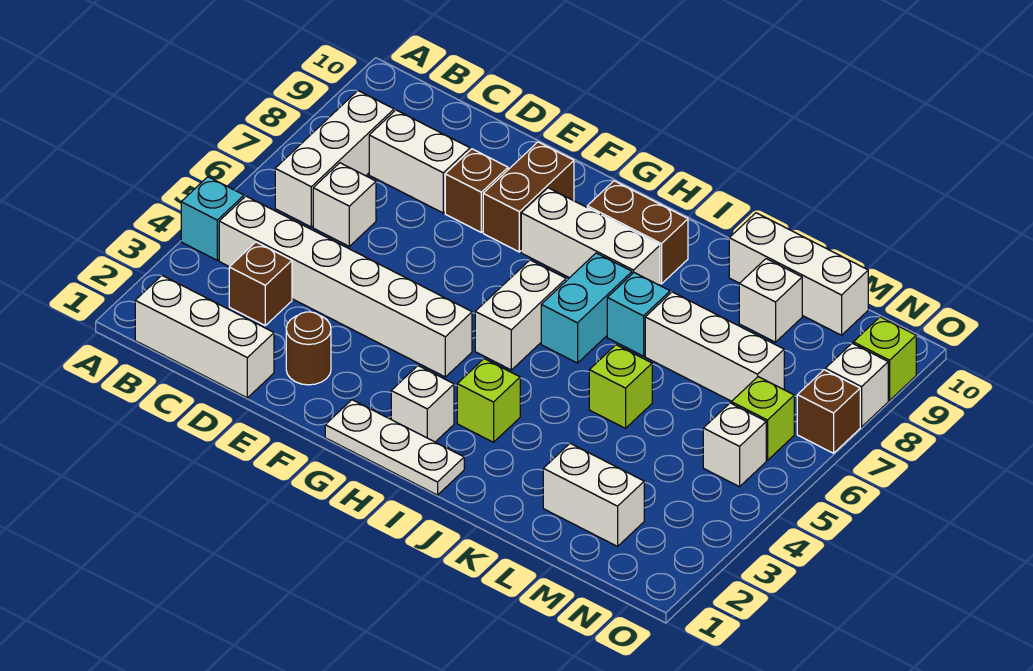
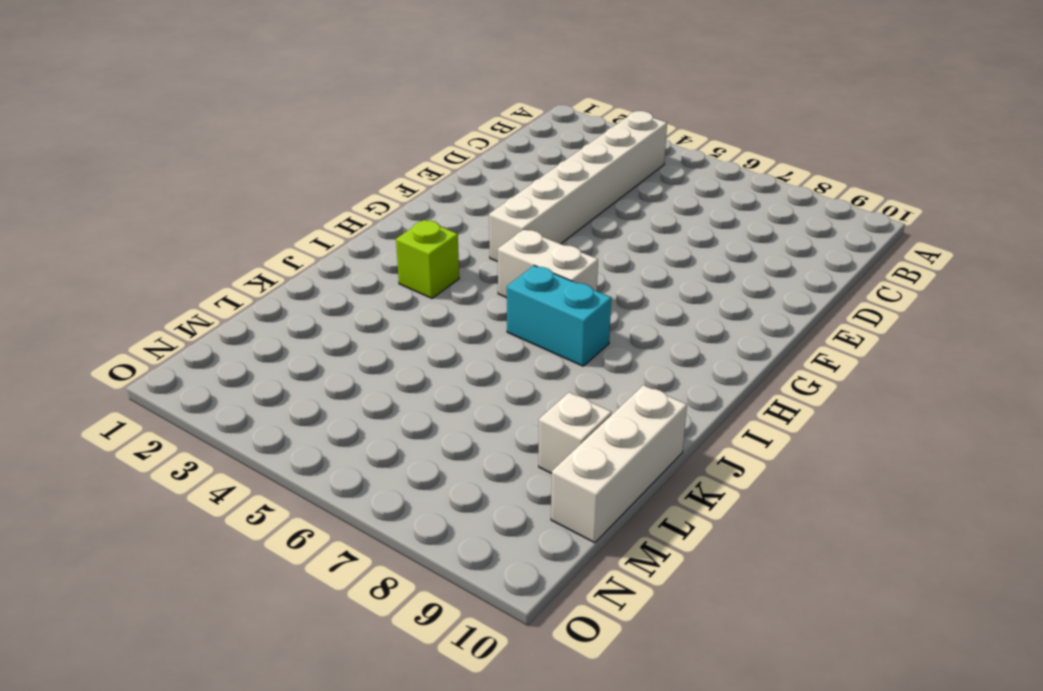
none -> cyan 1x1 brick [181,177,244,260]
none -> white 1x3 brick [135,276,274,398]
none -> white 1x3 brick [275,91,394,227]

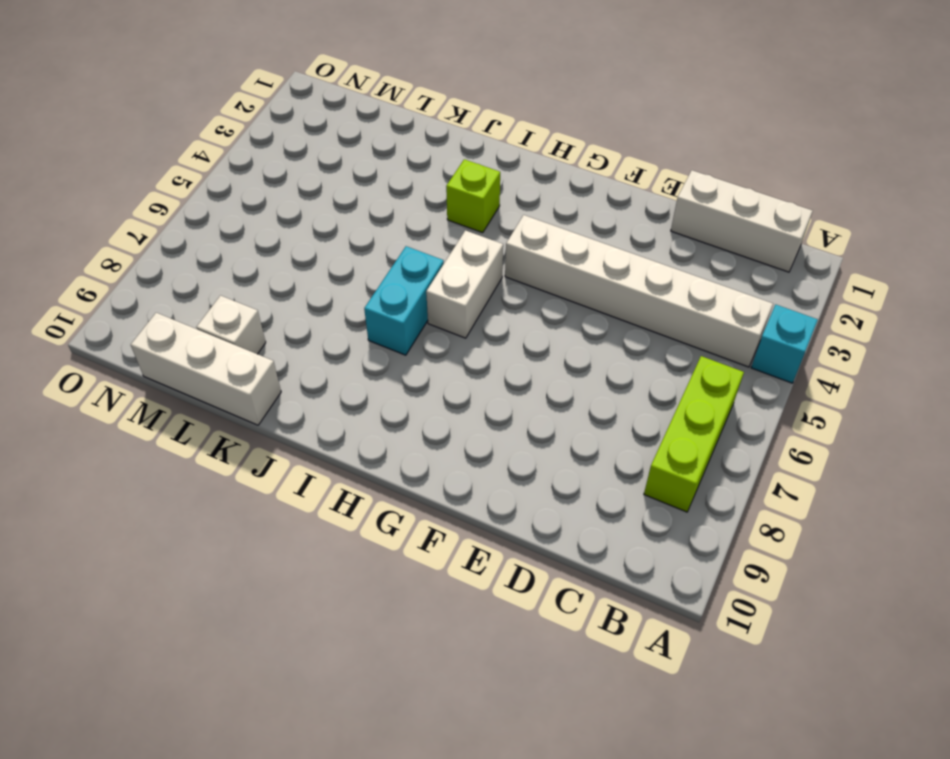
lime 1x3 brick [644,356,744,512] -> white 1x3 brick [275,91,394,227]
none -> brown 1x1 brick [229,242,292,325]
none -> white 1x1 brick [313,163,376,246]
none -> white 1x2 brick [369,110,470,213]

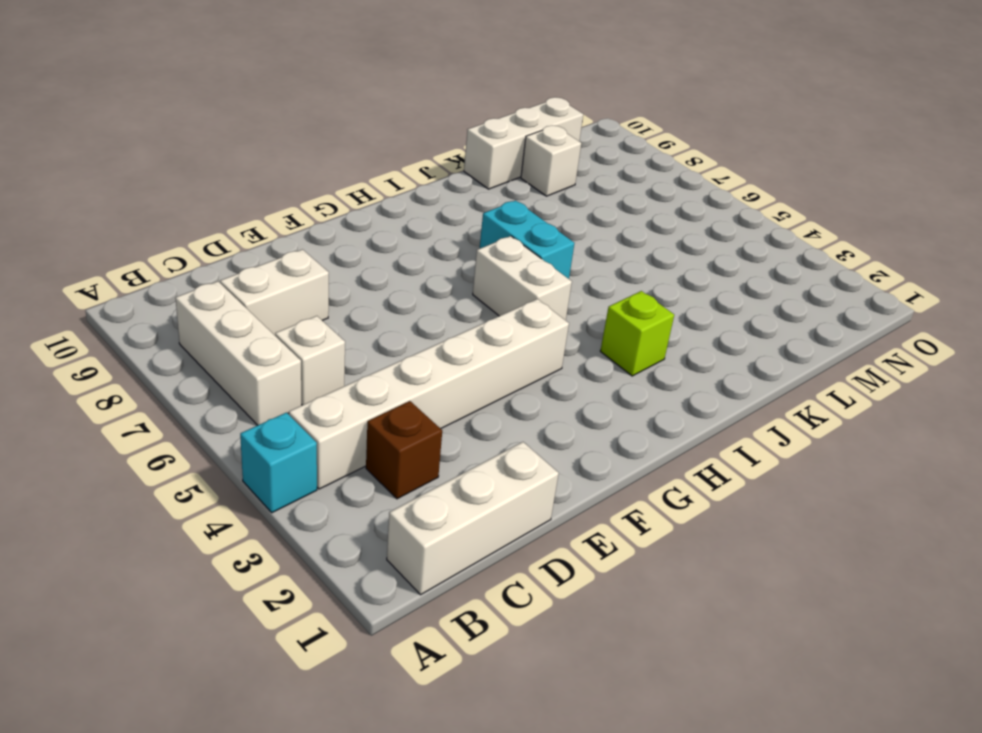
none -> brown 1x1 round brick [286,312,331,385]
none -> brown 1x1 brick [445,149,508,232]
none -> brown 1x2 brick [483,142,574,252]

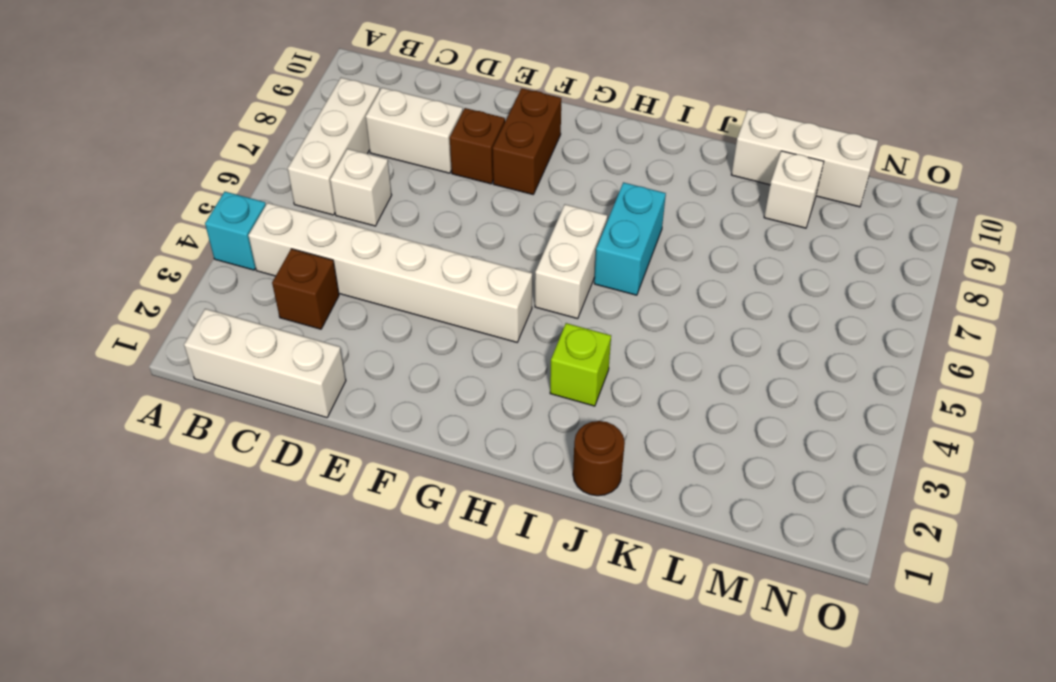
brown 1x1 round brick [573,421,625,496] -> brown 1x1 round brick moved to [286,312,331,385]
none -> white 1x3 plate [325,400,464,495]
none -> white 1x3 brick [521,188,660,285]
none -> white 1x1 brick [391,366,454,442]

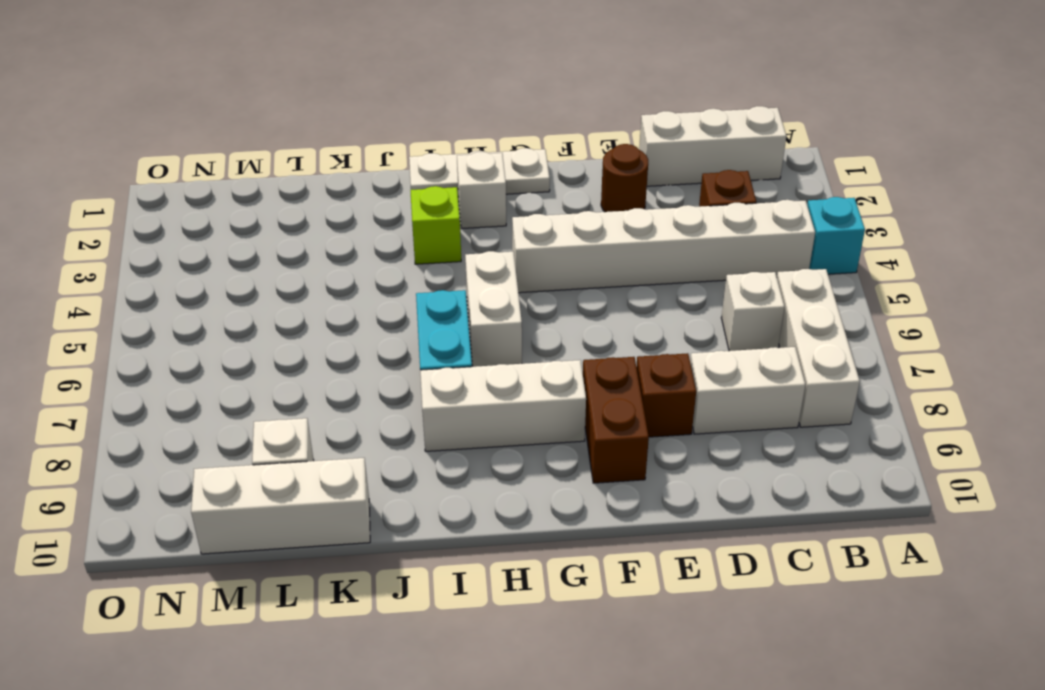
none -> brown 1x2 brick [587,181,688,284]
none -> cyan 1x1 brick [607,273,670,356]
none -> lime 1x1 brick [589,345,652,428]

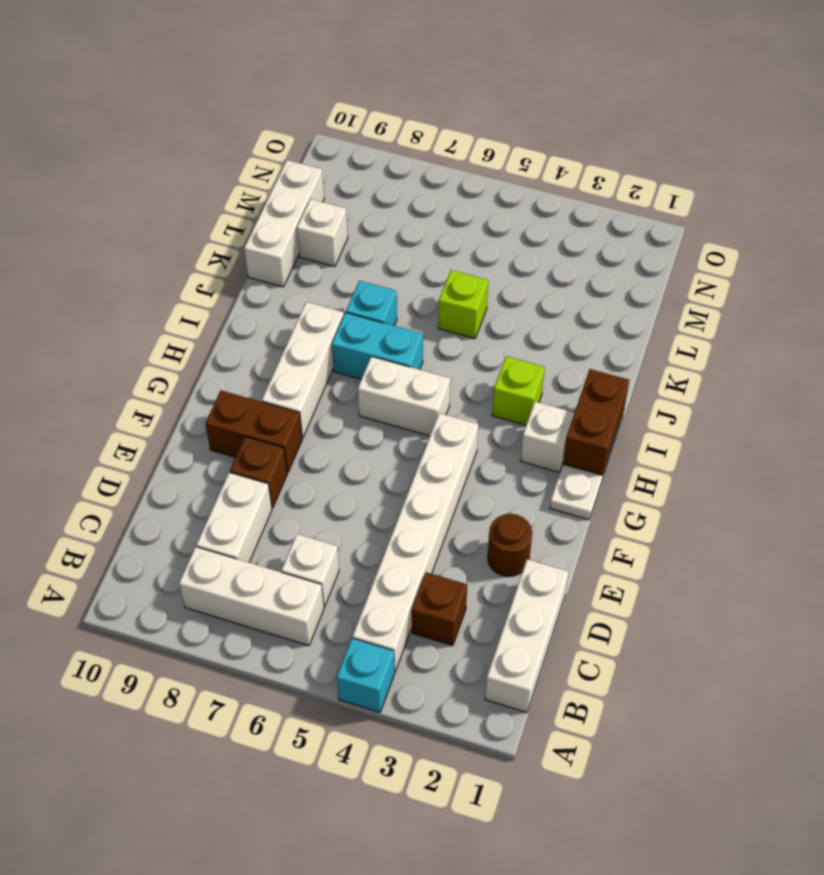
brown 1x2 brick [563,369,629,475] -> brown 1x2 brick moved to [587,181,688,284]
none -> white 1x3 brick [645,292,784,401]
none -> white 1x2 brick [543,443,644,546]
none -> white 1x1 brick [703,403,766,487]

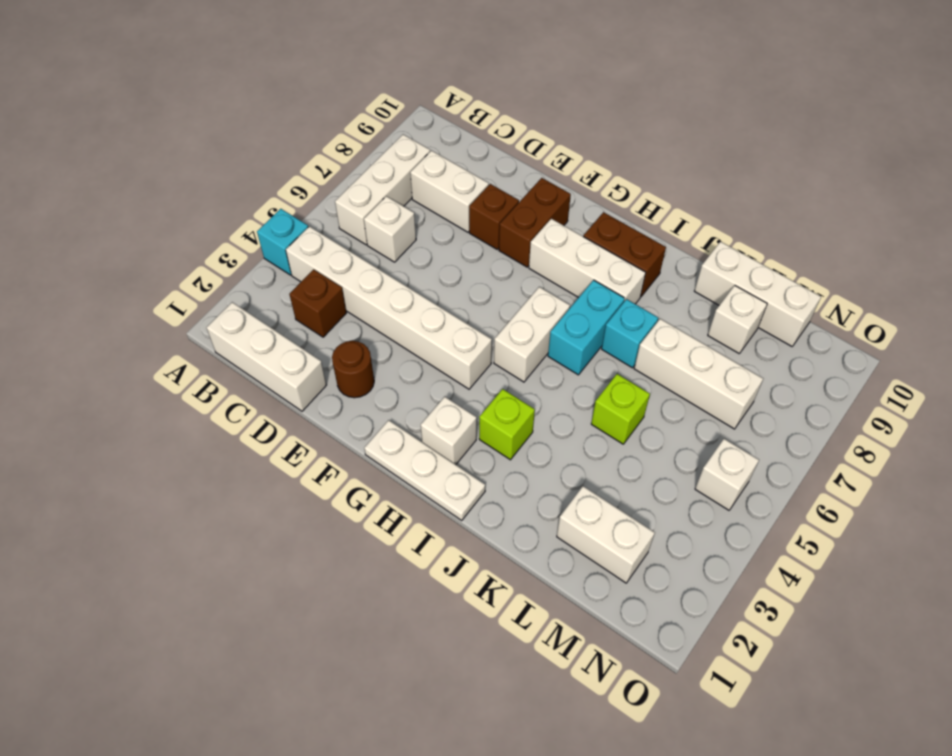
none -> lime 1x1 brick [731,377,794,460]
none -> brown 1x1 brick [797,370,860,453]
none -> white 1x1 brick [825,343,888,427]

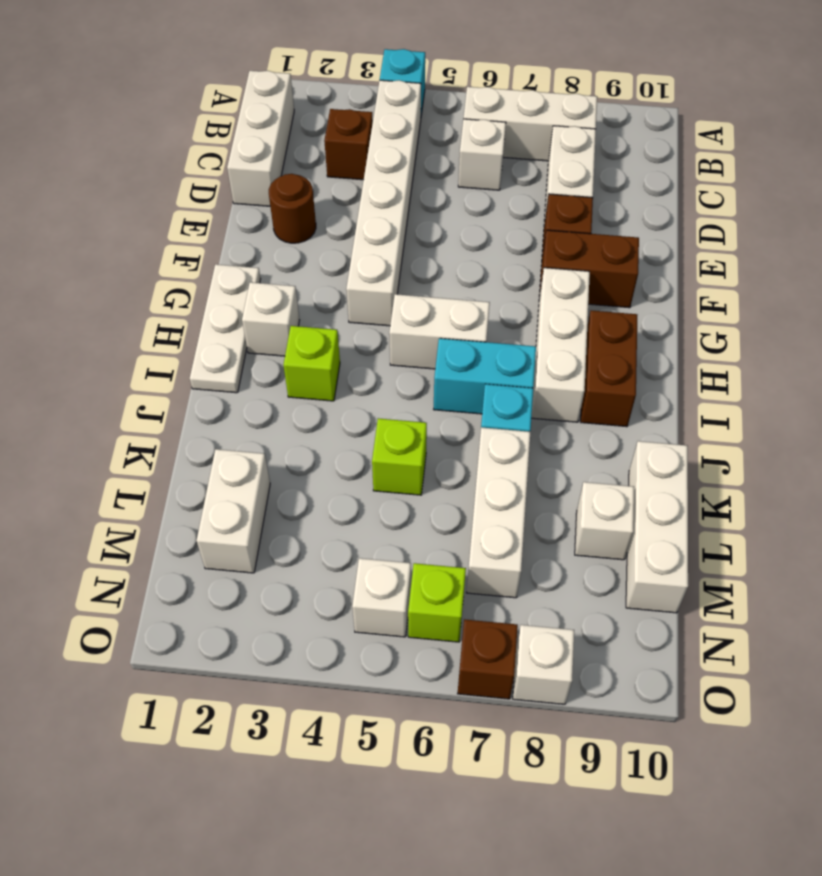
none -> lime 1x1 brick [853,317,916,401]

